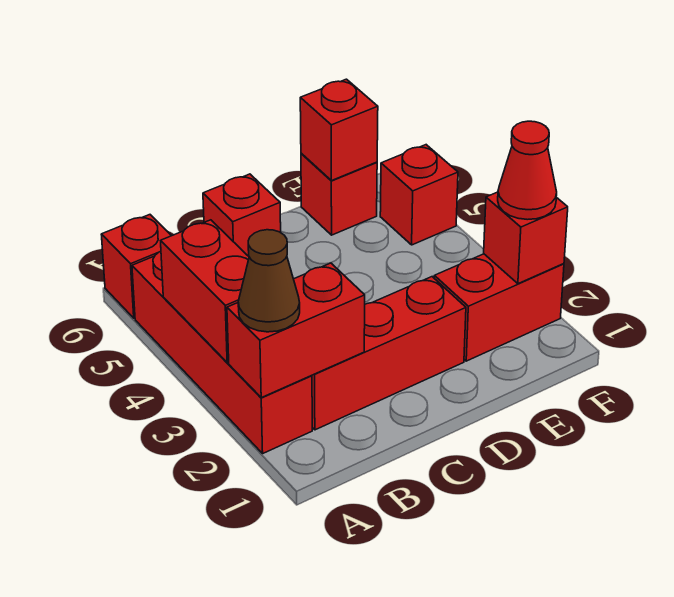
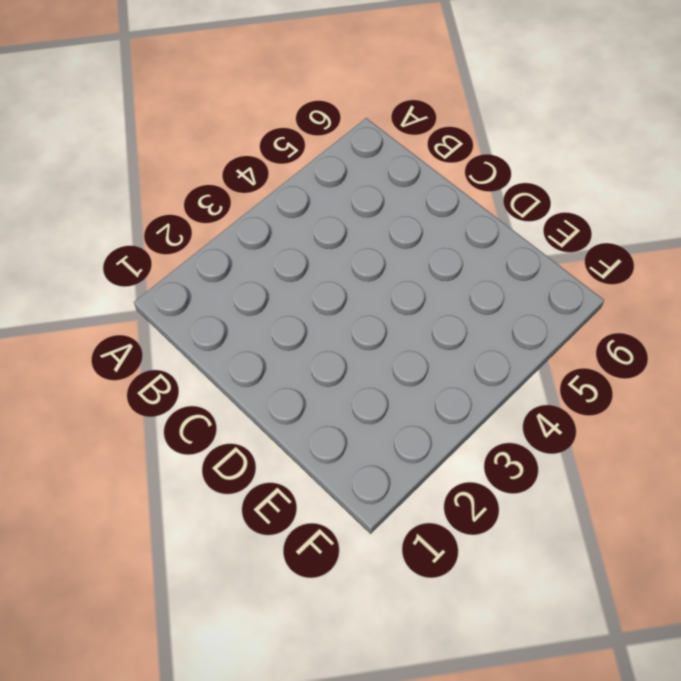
none -> red 1x4 brick [132,252,312,453]
none -> red 1x1 brick [101,215,171,318]
none -> red 1x3 brick [312,277,466,430]

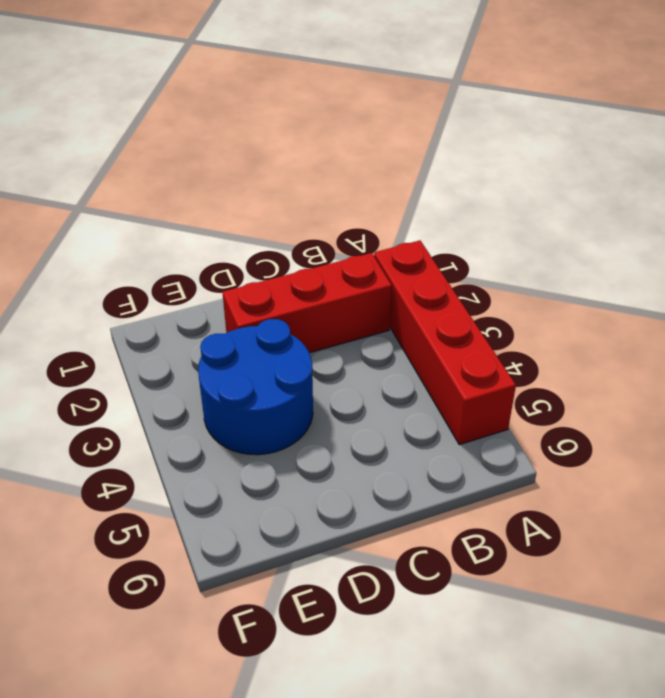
blue 2x2 round brick [198,319,313,455] -> none
none -> red 1x1 brick [101,215,171,318]
none -> red 1x1 brick [203,174,281,256]
none -> red 1x2 brick [434,254,564,361]

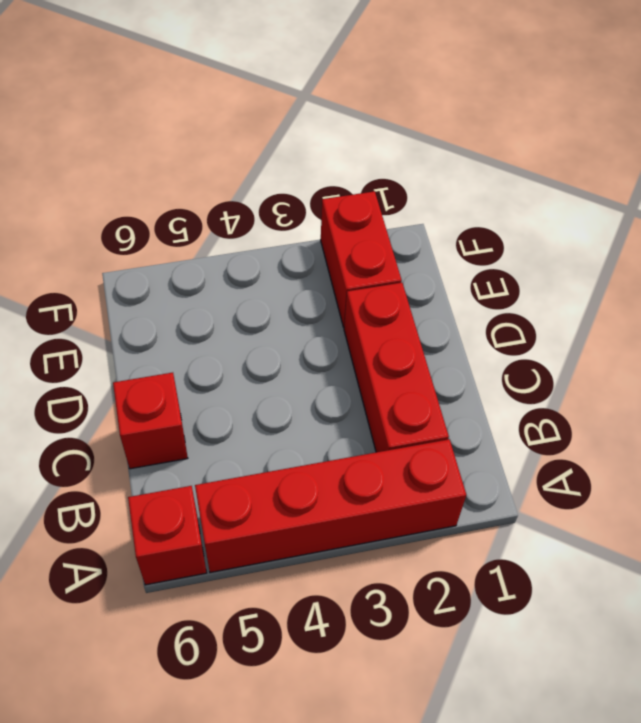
none -> red 1x1 brick [301,153,377,235]
none -> red 1x1 brick [380,145,458,245]
none -> red 1x2 brick [227,263,365,398]

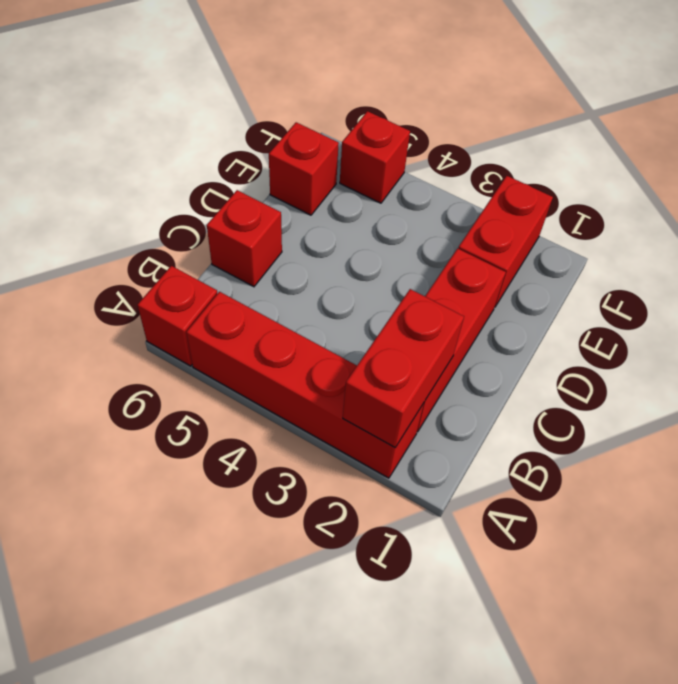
none -> red 1x2 brick [161,220,249,362]
none -> red 1x1 brick [300,79,378,181]
none -> red 1x1 brick [484,192,568,284]

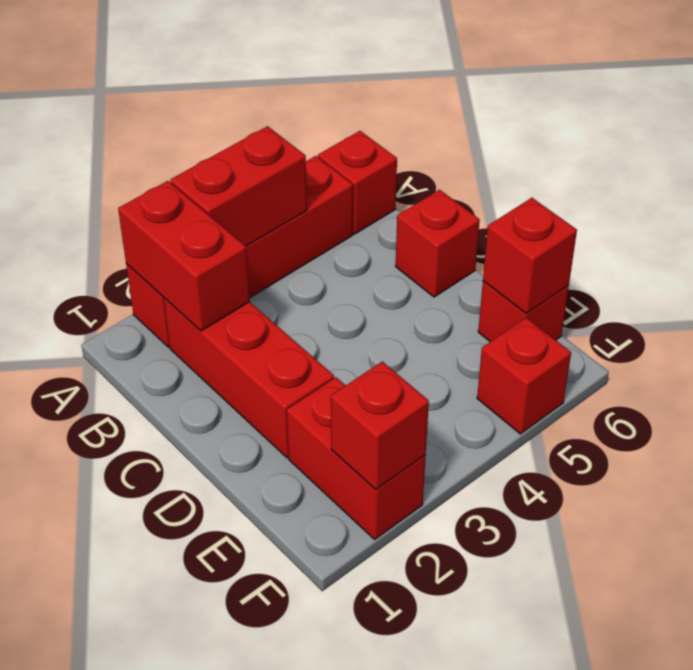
none -> brown 1x1 cone [238,230,300,332]
none -> red 1x1 cone [498,121,557,220]

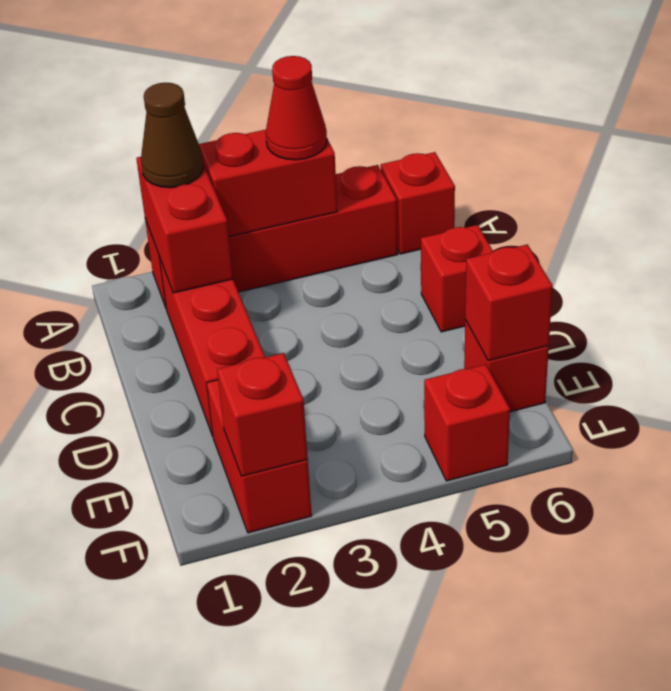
red 1x1 cone [266,56,327,160] -> red 1x1 cone moved to [498,121,557,220]

